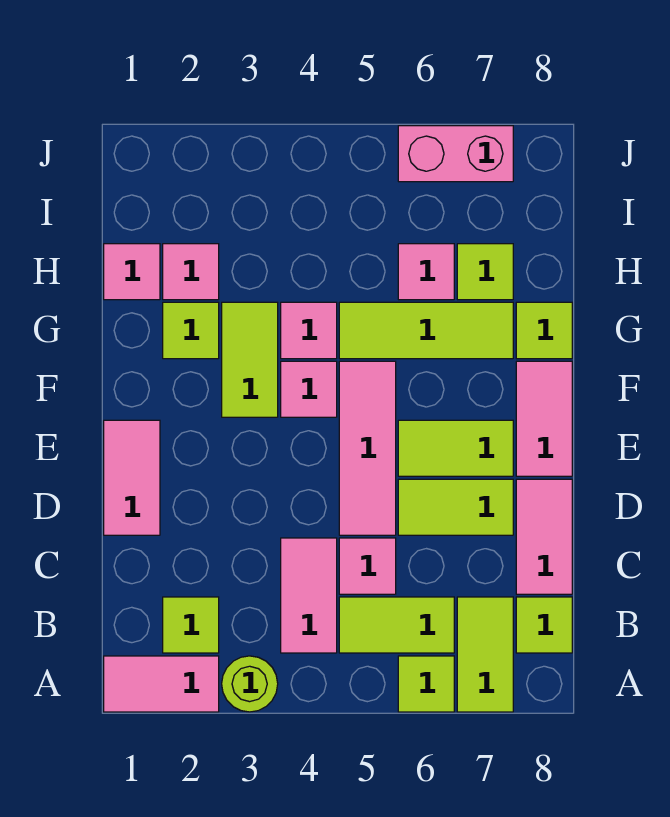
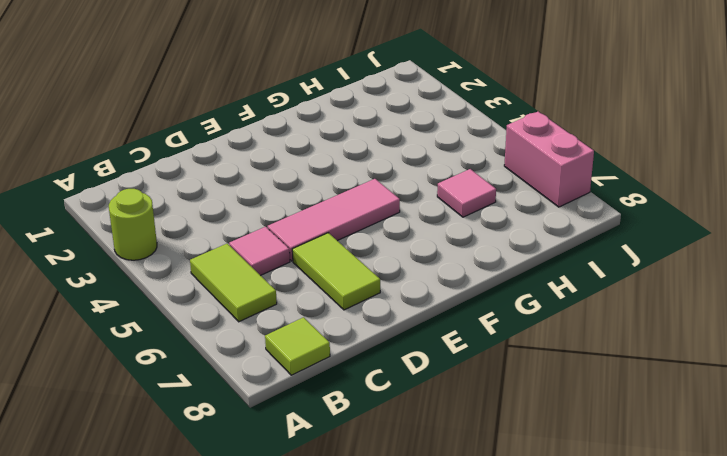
none -> pink 1x2 tile [104,656,219,712]
none -> lime 1x1 tile [398,656,454,712]
none -> lime 1x2 tile [457,597,513,712]

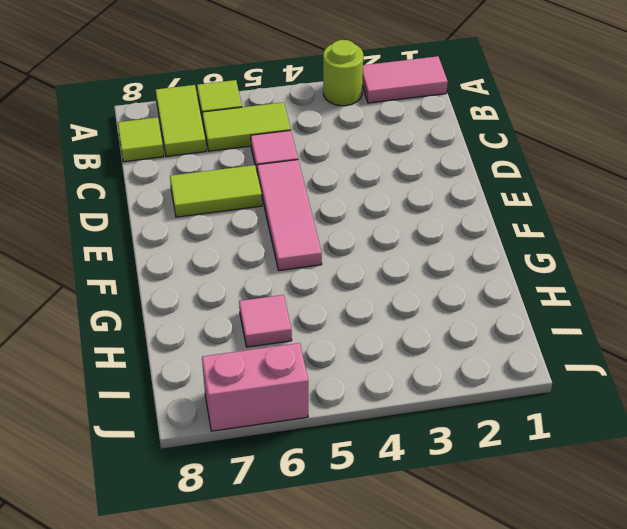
none -> lime 1x1 tile [163,597,219,653]
none -> pink 1x2 tile [281,538,337,653]
none -> pink 1x2 tile [516,479,572,594]

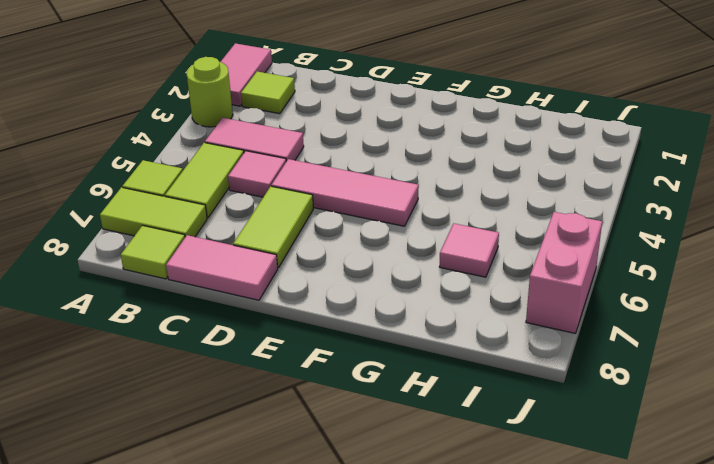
none -> pink 1x2 tile [104,420,160,535]
none -> lime 1x2 tile [398,420,513,476]
none -> pink 1x2 tile [516,361,572,476]

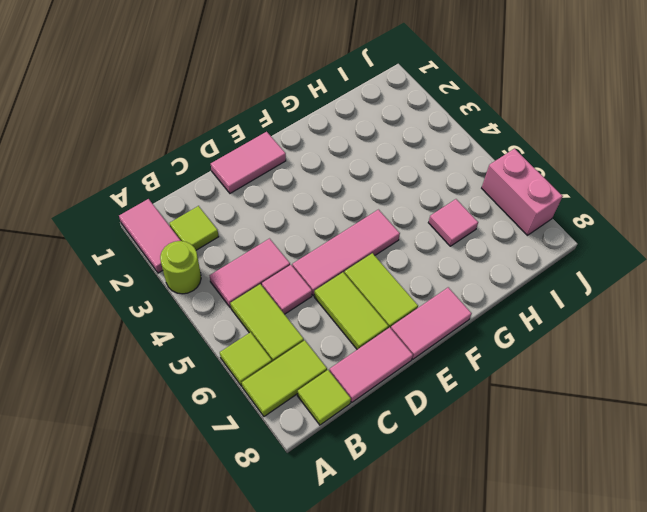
none -> lime 1x2 tile [222,302,278,417]
none -> pink 1x1 tile [281,361,337,417]
none -> lime 1x1 tile [163,302,219,359]

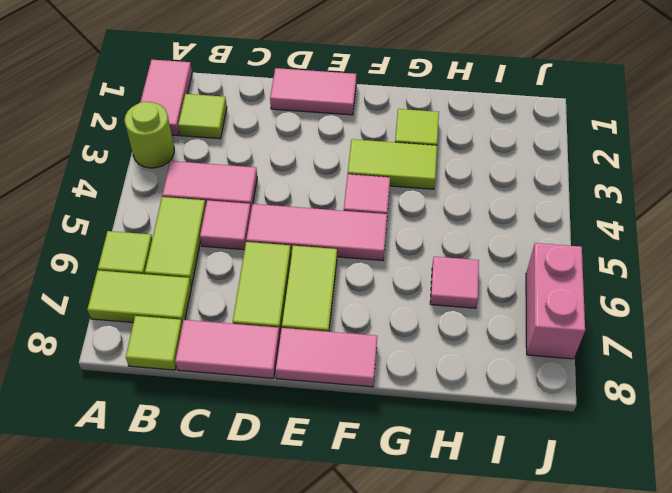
none -> pink 1x1 tile [281,302,337,359]
none -> lime 1x3 tile [339,302,513,359]
none -> lime 1x1 tile [516,302,572,359]

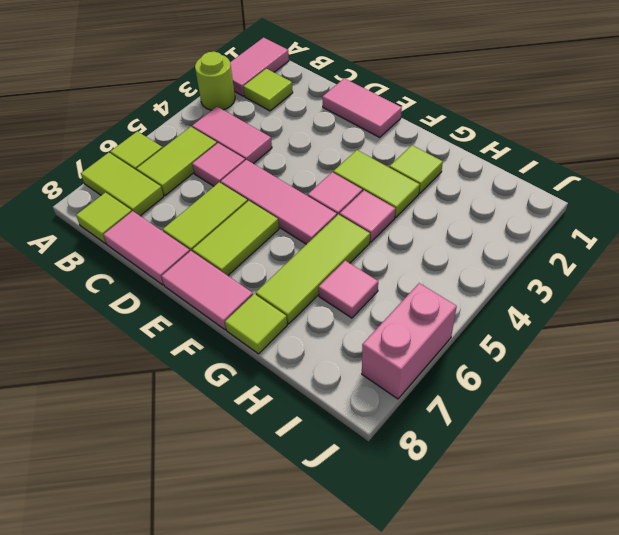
none -> pink 1x1 tile [104,244,160,300]
none -> pink 1x1 tile [163,244,219,300]
none -> lime 1x1 tile [457,244,513,300]

